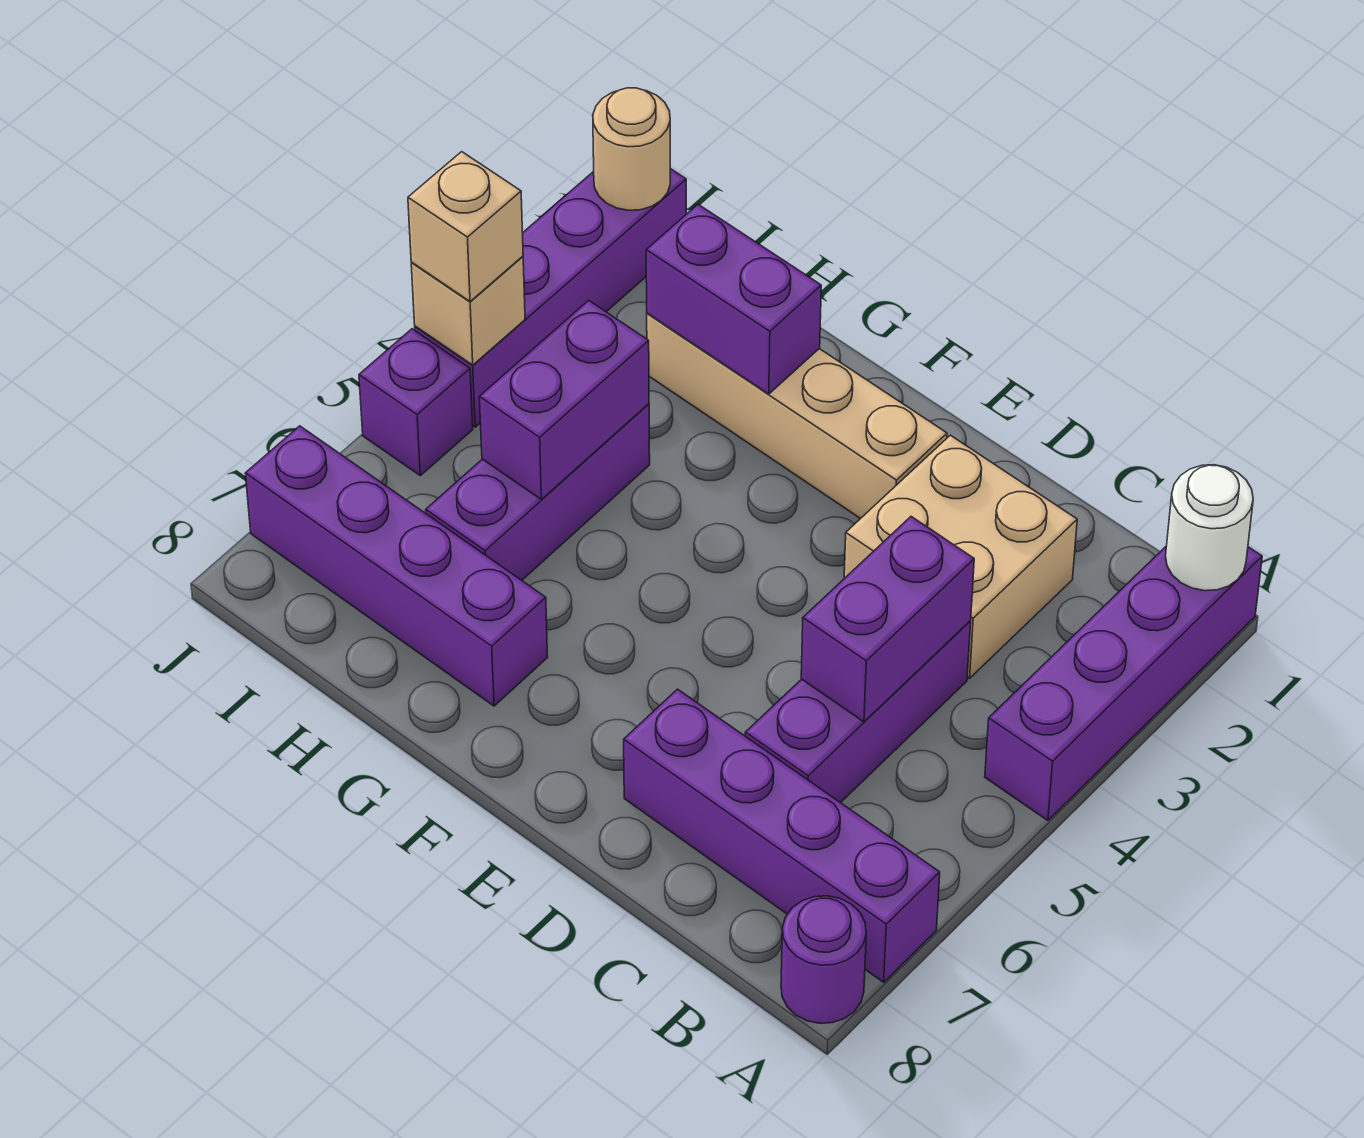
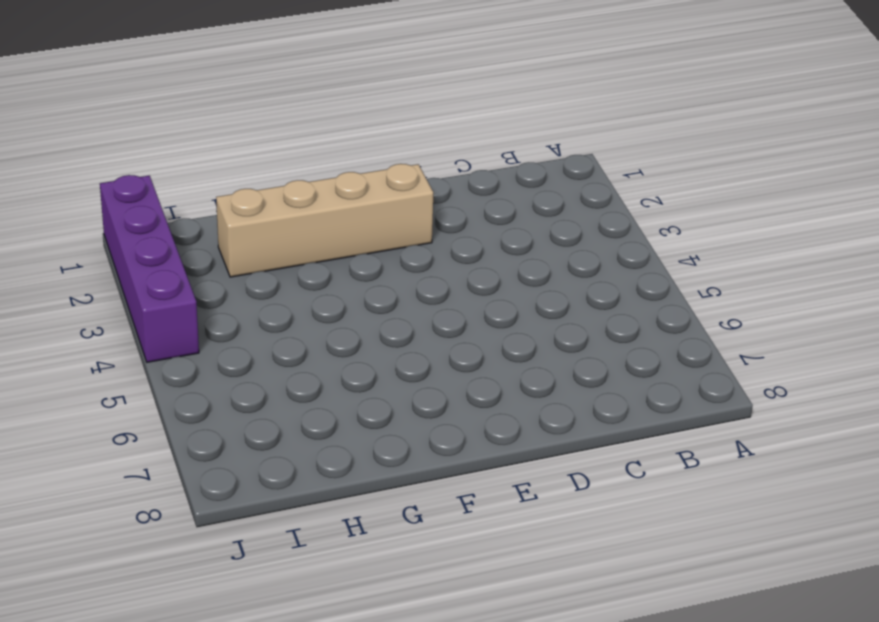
none -> purple 1x4 brick [985,546,1262,820]
none -> purple 1x4 brick [624,689,940,982]
none -> purple 1x1 round brick [781,896,866,1023]

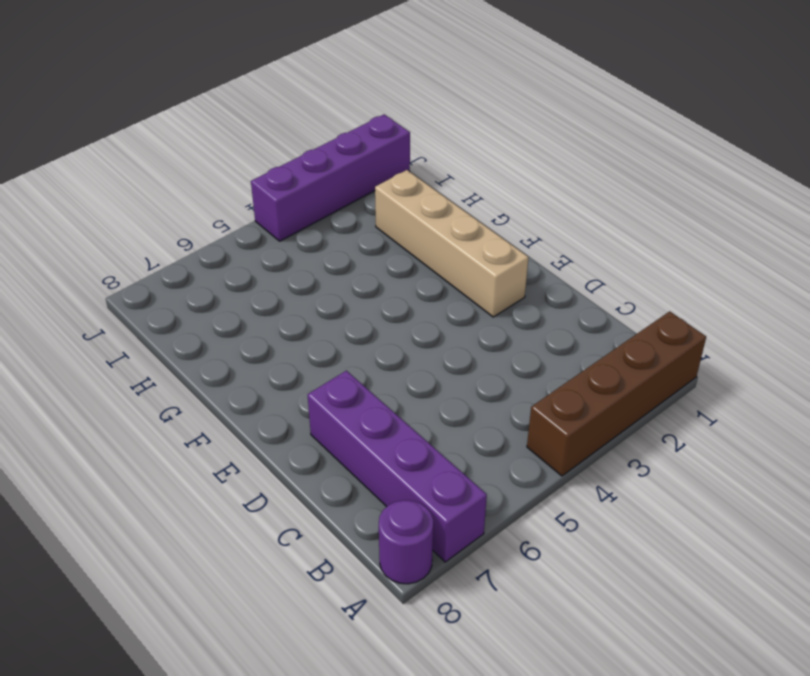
brown 1x4 brick [527,311,706,476] -> purple 1x4 brick [985,546,1262,820]
none -> tan 2x2 brick [844,435,1077,678]
none -> purple 1x3 brick [745,621,971,803]
none -> purple 1x4 brick [245,426,548,706]

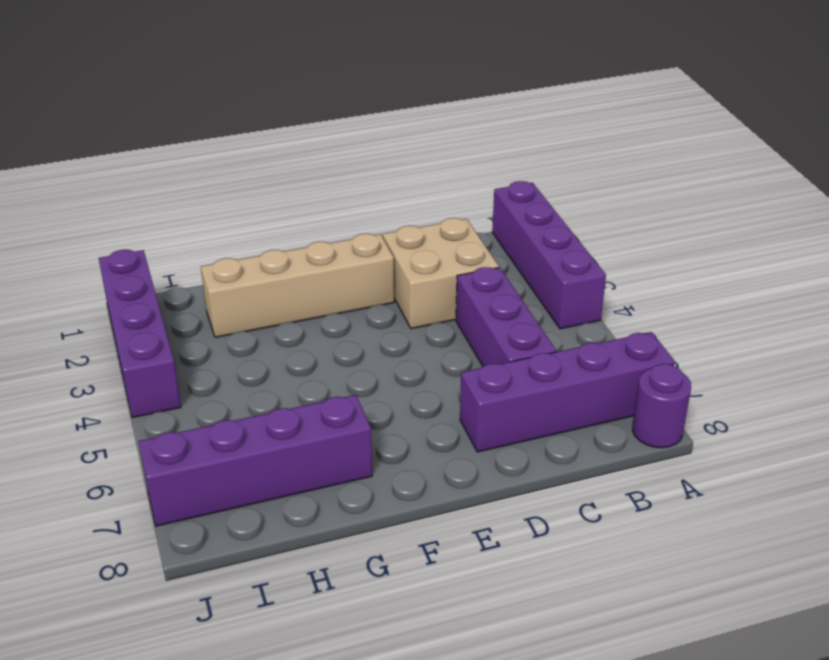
none -> purple 1x3 brick [426,404,650,580]
none -> purple 1x1 brick [359,329,473,476]
none -> white 1x1 round brick [1166,465,1253,591]

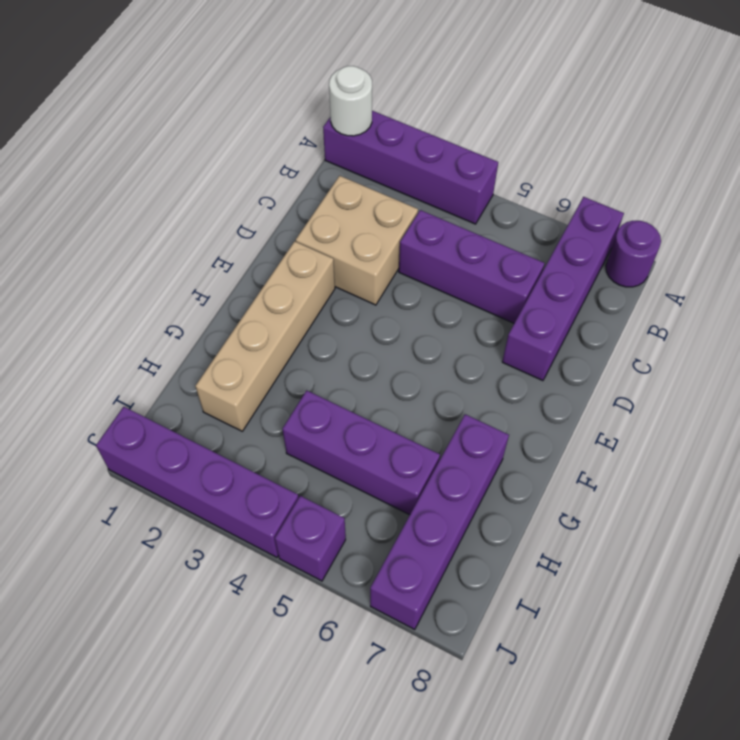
none -> purple 1x2 brick [801,517,974,722]
none -> purple 1x2 brick [646,204,821,394]
none -> purple 1x2 brick [480,300,649,499]

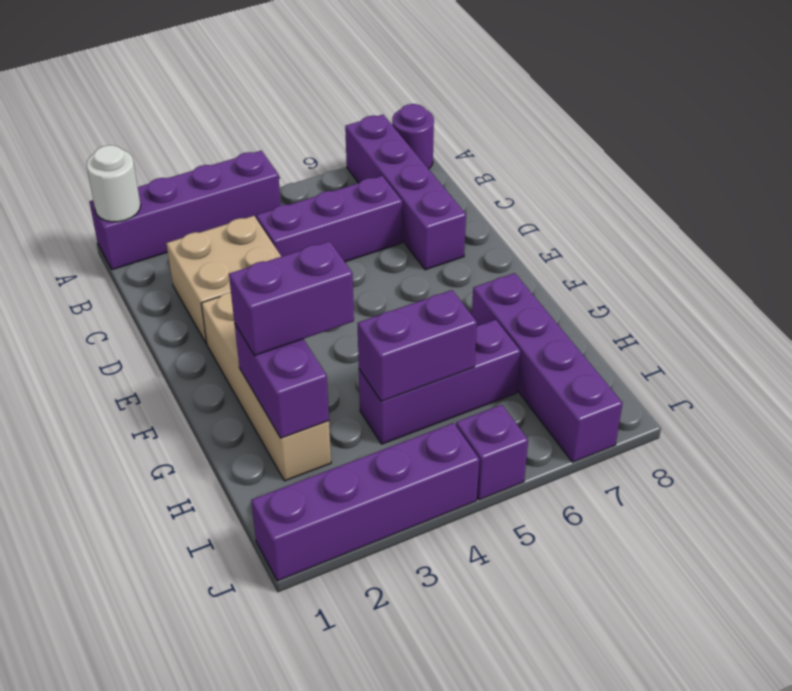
purple 1x2 brick [229,241,354,356] -> purple 1x2 brick moved to [801,517,974,722]
none -> tan 1x1 round brick [593,88,670,210]
none -> tan 1x1 brick [411,256,525,365]
none -> tan 1x1 brick [408,152,523,302]

